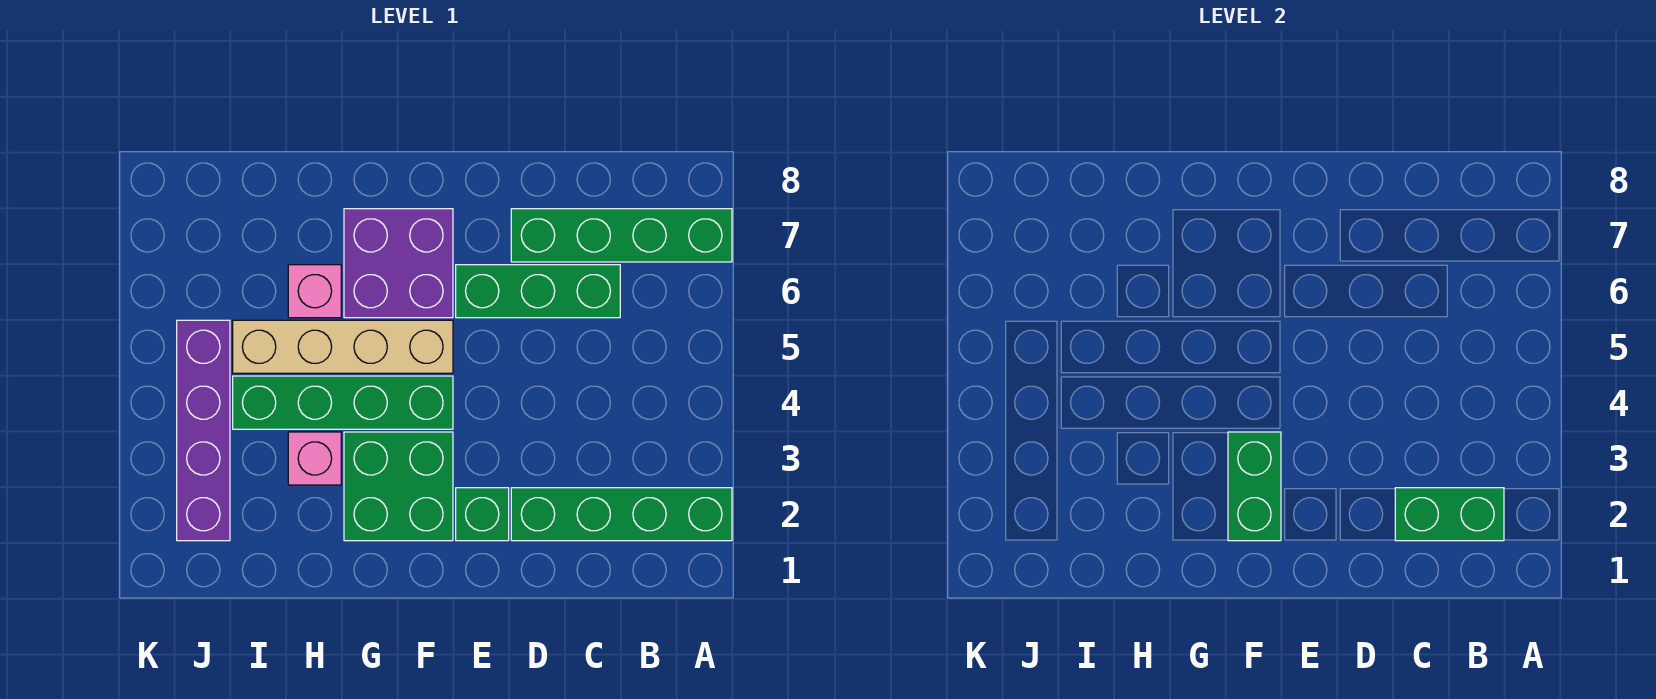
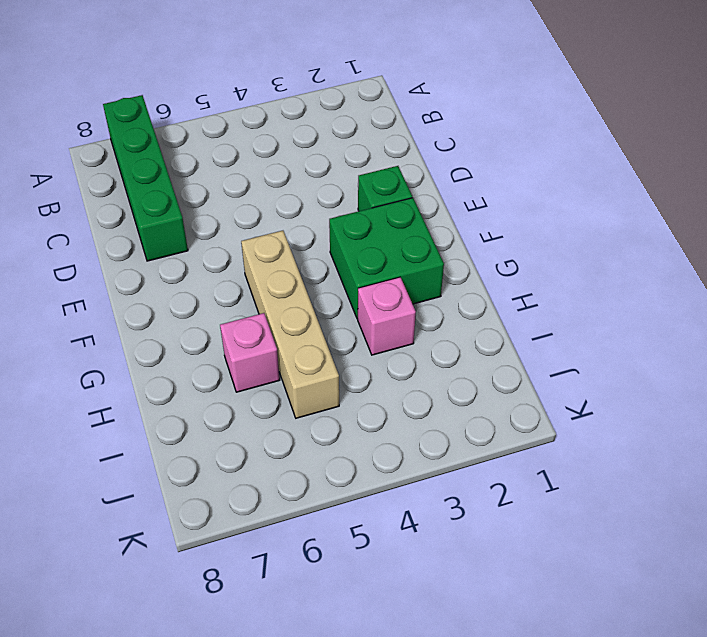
none -> green 1x4 brick [511,488,732,541]
none -> green 1x3 brick [456,265,620,318]
none -> green 1x4 brick [233,376,453,429]

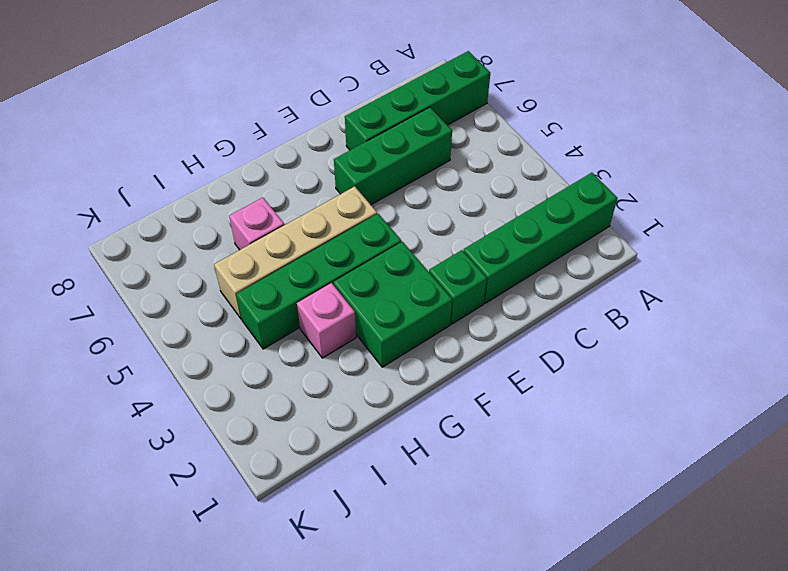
none -> purple 2x2 brick [344,209,453,318]
none -> purple 1x4 brick [177,320,230,541]
none -> green 1x2 brick [1395,488,1504,541]

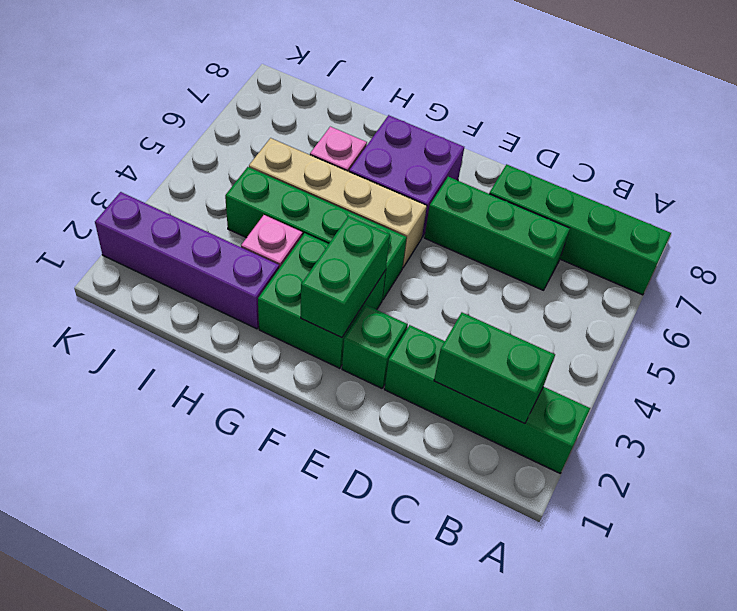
purple 1x4 brick [95,192,279,329] -> purple 1x4 brick turned to [177,320,230,541]

